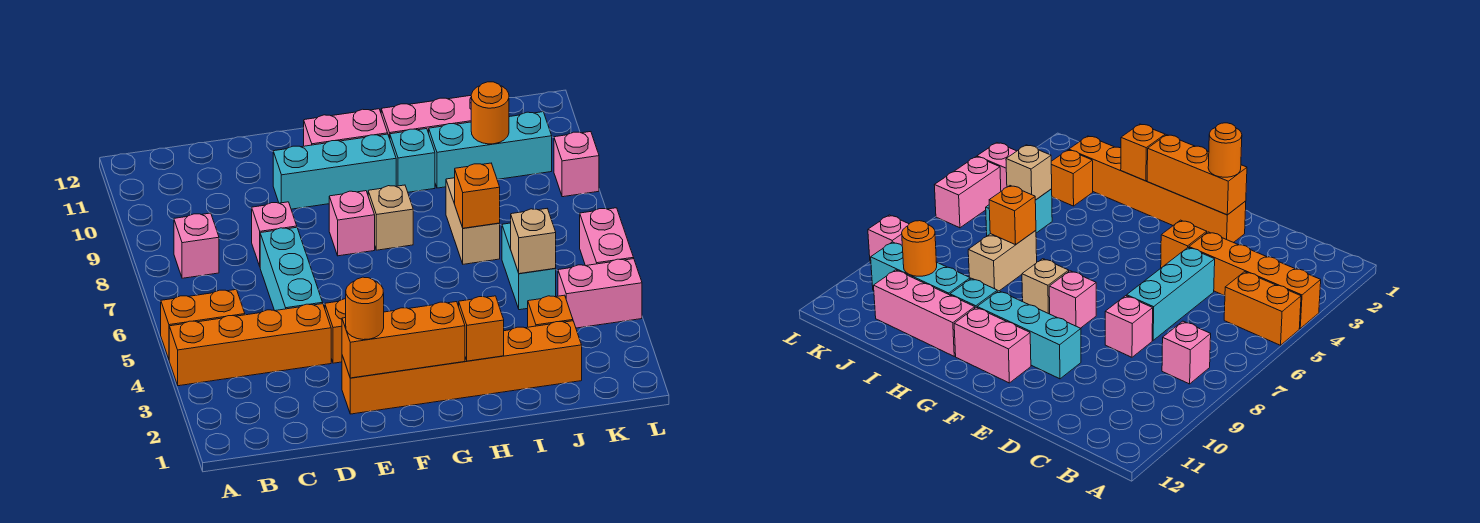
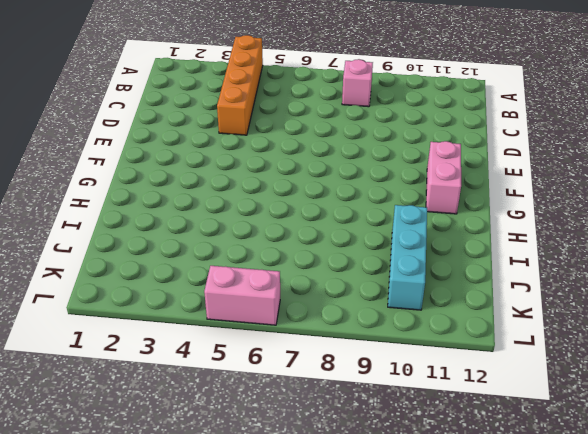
none -> orange 1x2 brick [161,289,245,359]
none -> cyan 1x3 brick [260,227,323,311]
none -> pink 1x1 brick [252,202,297,266]

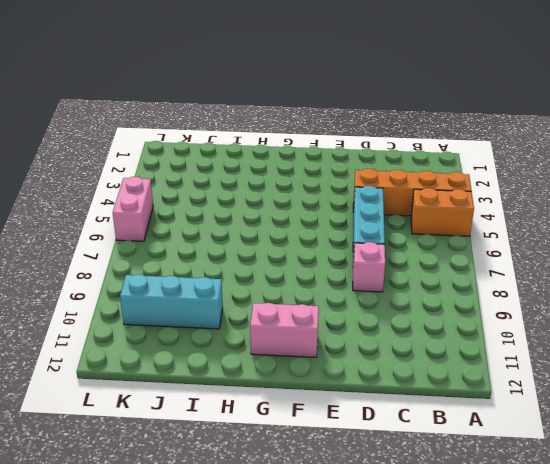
none -> pink 1x1 brick [174,213,219,278]
none -> orange 1x6 brick [342,321,582,414]
none -> orange 1x1 brick [325,299,346,363]

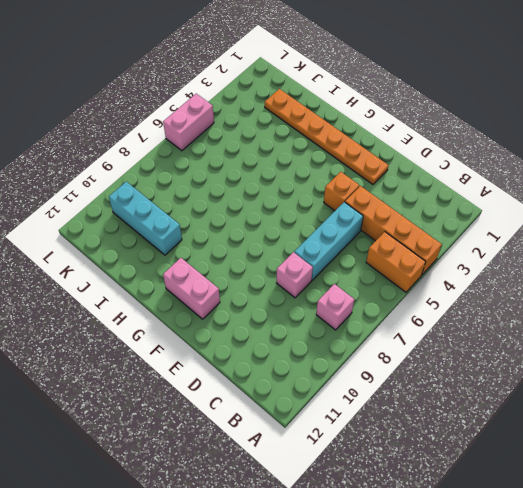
orange 1x6 plate [265,89,388,184] -> orange 1x6 brick [342,321,582,414]
none -> cyan 1x3 brick [273,134,396,209]
none -> pink 1x1 brick [329,191,375,256]
none -> tan 1x1 brick [368,185,413,250]

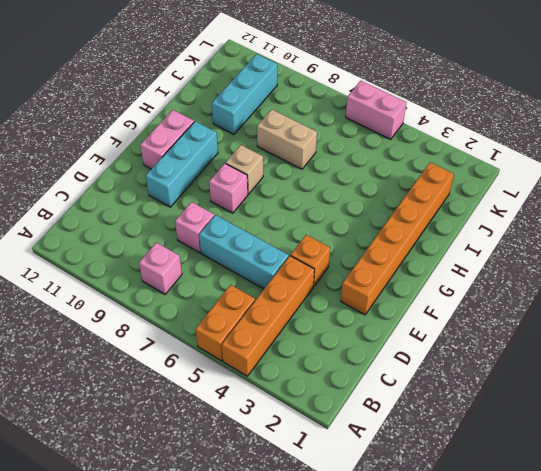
none -> cyan 1x1 brick [390,129,435,192]
none -> pink 1x3 brick [381,96,471,138]
none -> orange 1x1 brick [528,295,573,327]

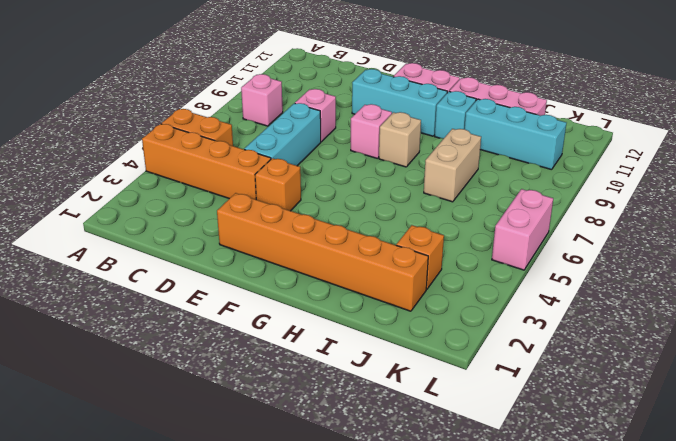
none -> cyan 1x2 brick [502,223,556,310]
none -> pink 1x2 brick [558,259,642,328]
none -> pink 1x1 brick [554,132,599,197]

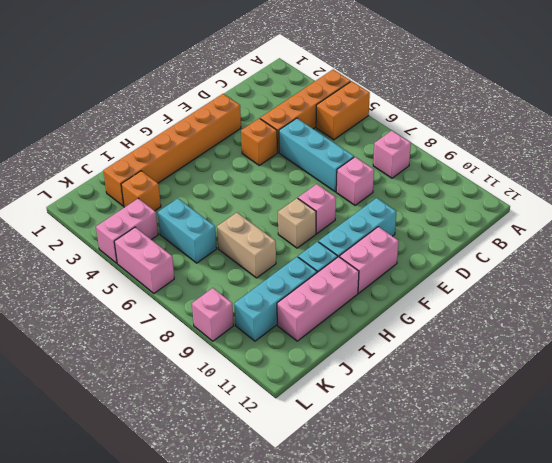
none -> orange 1x3 brick [342,302,465,378]
none -> orange 1x1 brick [459,296,504,361]
none -> orange 1x1 brick [455,163,500,228]

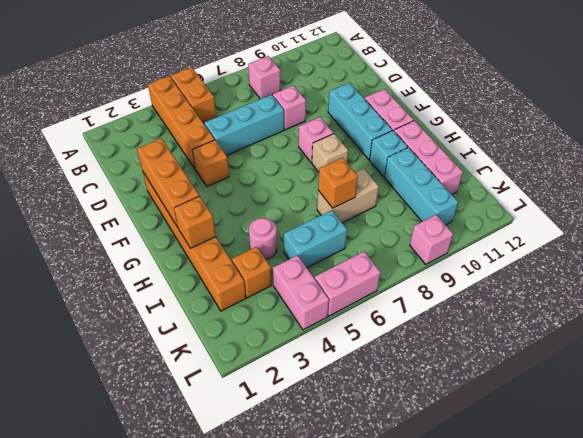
pink 1x1 round brick [249,218,277,259] -> none
none -> tan 1x1 brick [511,209,556,274]
none -> orange 1x1 round brick [471,82,509,144]
none -> orange 1x1 round brick [346,277,384,340]

